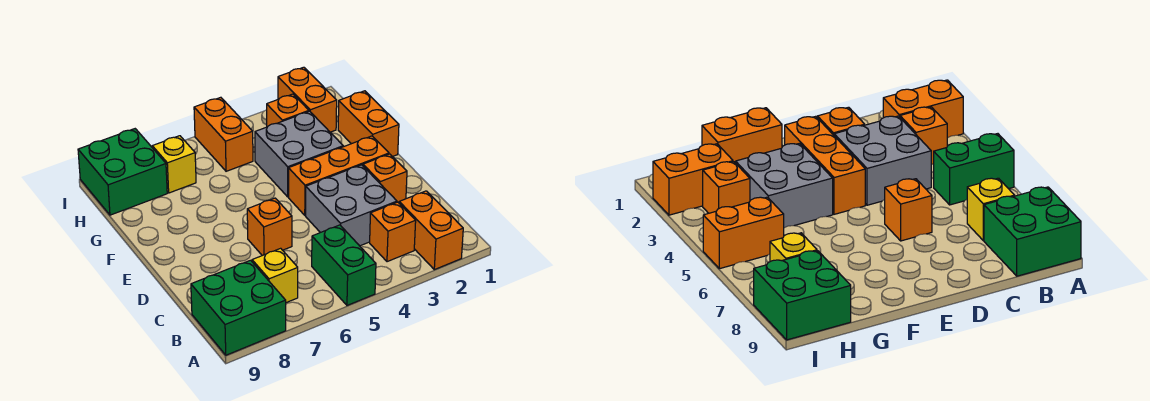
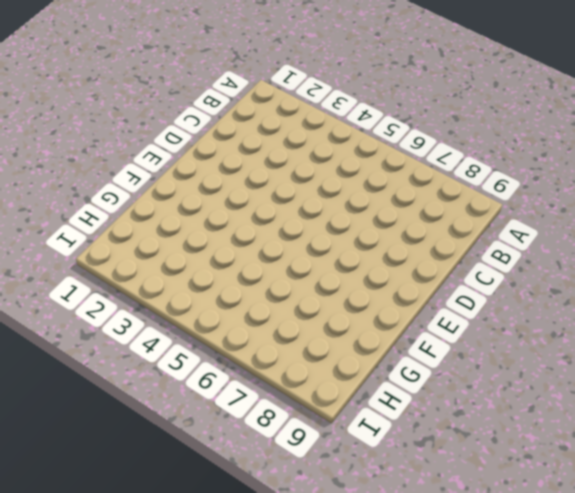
none -> orange 1x2 brick [399,191,463,270]
none -> green 1x2 brick [312,225,376,305]
none -> green 2x2 brick [191,260,286,355]

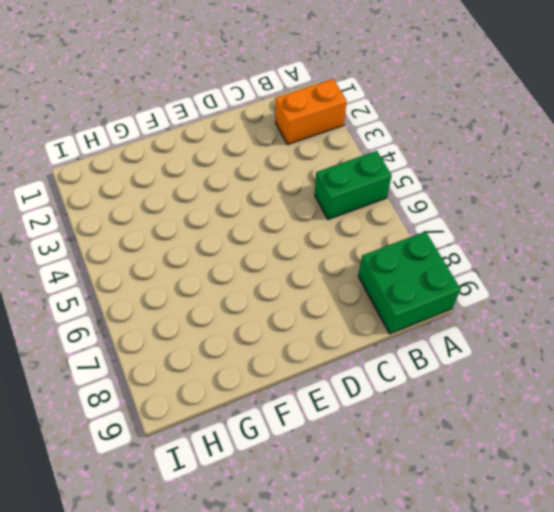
none -> orange 1x1 brick [370,202,416,262]
none -> yellow 1x1 brick [252,248,298,303]
none -> grey 2x2 brick [306,165,397,246]

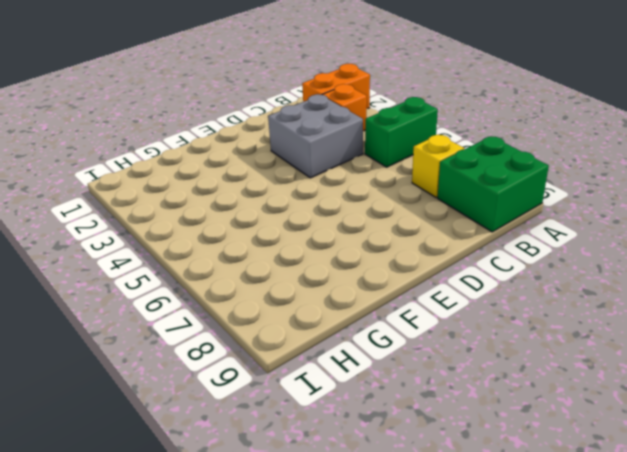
none -> orange 1x1 brick [363,154,407,203]
none -> orange 1x1 brick [247,198,292,256]
none -> orange 1x3 brick [289,136,389,215]

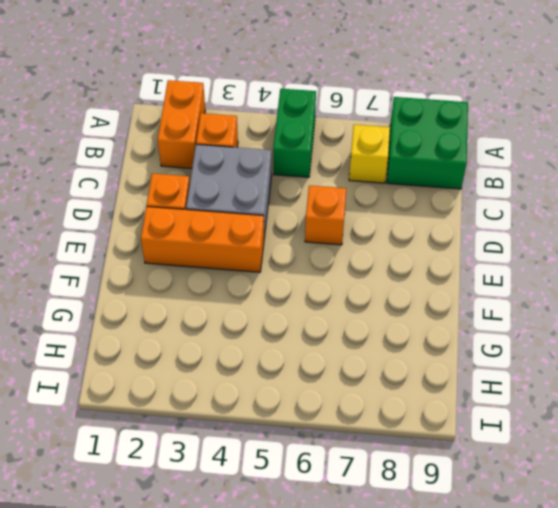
none -> orange 1x2 brick [338,91,399,157]
none -> grey 2x2 brick [255,111,343,197]
none -> orange 1x2 brick [278,67,337,132]

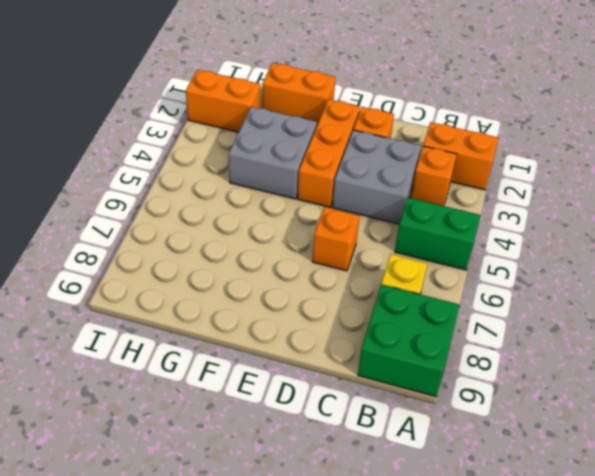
none -> orange 1x1 brick [267,94,309,127]
none -> orange 1x2 brick [194,97,253,171]
none -> yellow 1x1 brick [152,136,196,193]

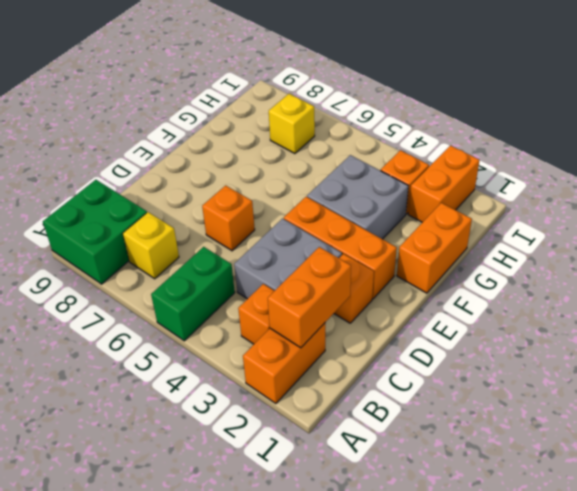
orange 1x2 brick [268,247,351,348] -> orange 1x2 brick moved to [194,97,253,171]
none -> green 2x2 brick [78,129,167,215]

